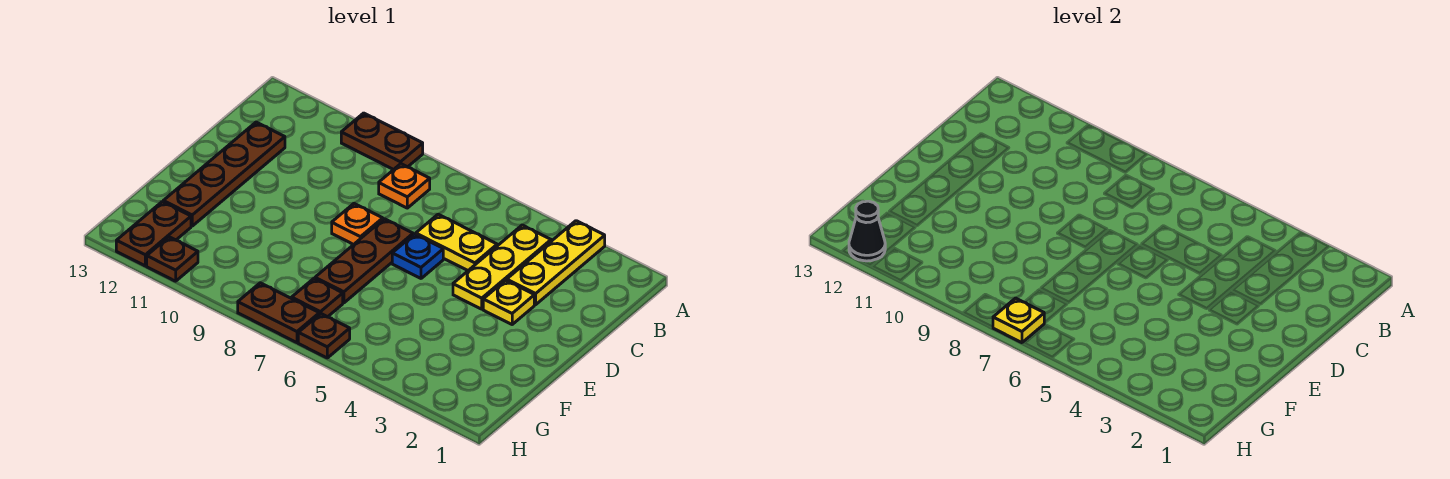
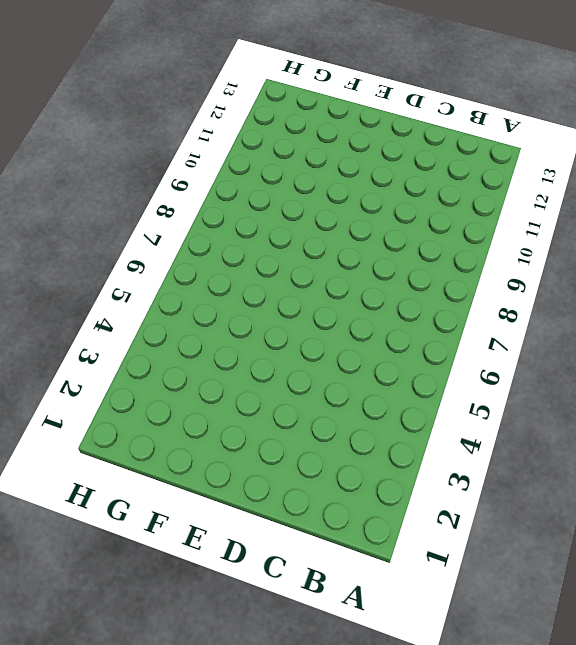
none -> yellow 1x3 plate [507,221,605,305]
none -> brown 1x2 plate [341,113,423,170]
none -> yellow 1x3 plate [453,225,551,309]

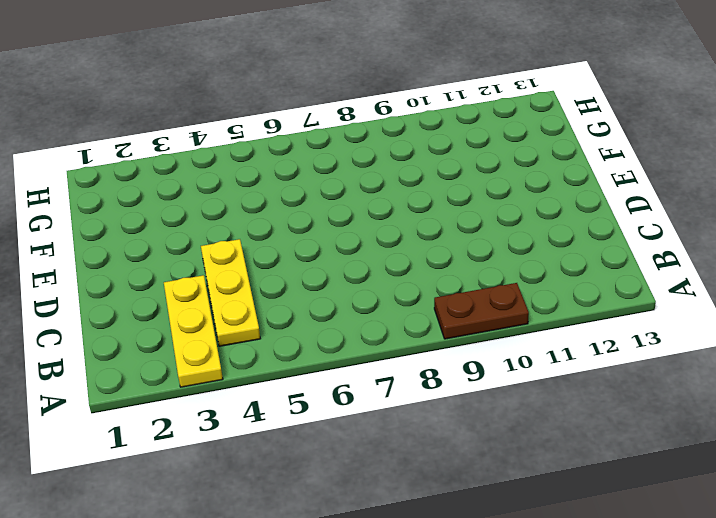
none -> orange 1x1 plate [379,164,430,208]
none -> yellow 1x2 plate [416,214,497,270]
none -> brown 1x4 plate [163,122,285,226]

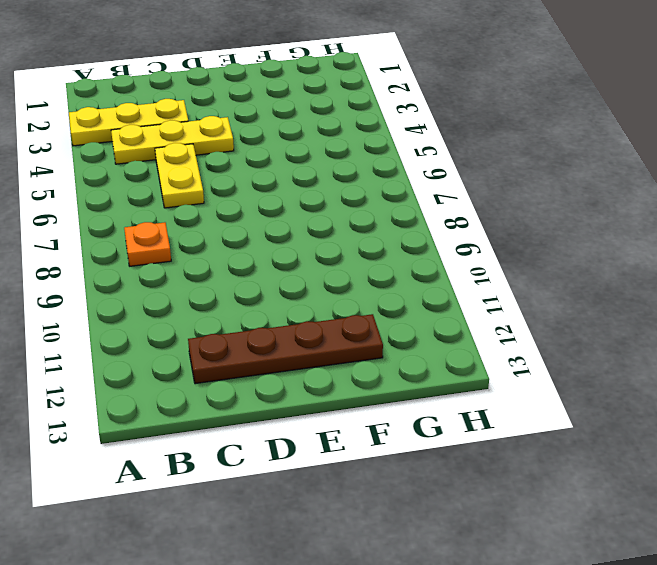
none -> brown 1x2 plate [341,113,423,170]
none -> yellow 1x1 plate [483,280,534,324]
none -> blue 1x1 plate [392,234,443,278]

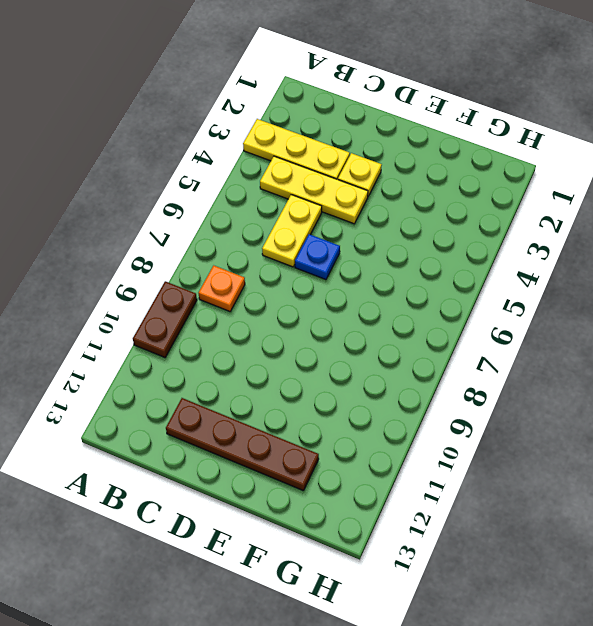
none -> brown 1x3 plate [315,219,413,303]
none -> orange 1x1 plate [332,204,383,245]
none -> brown 1x1 plate [292,279,343,317]

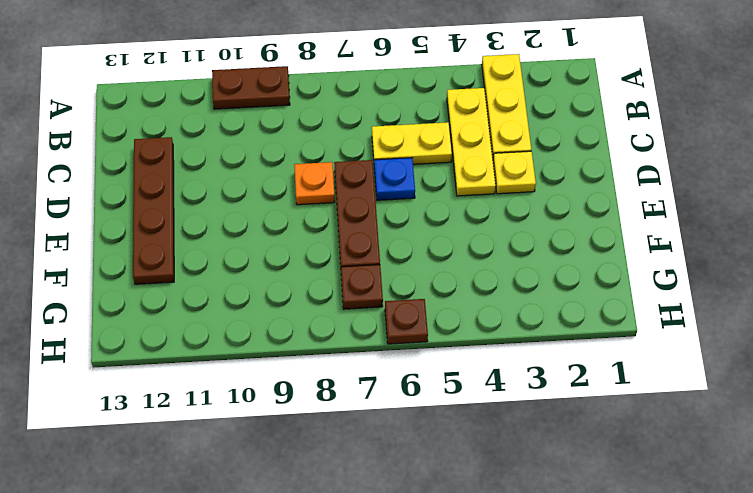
none -> orange 1x1 plate [379,164,430,208]
none -> brown 1x2 plate [116,202,191,266]
none -> brown 1x2 plate [238,283,319,343]

